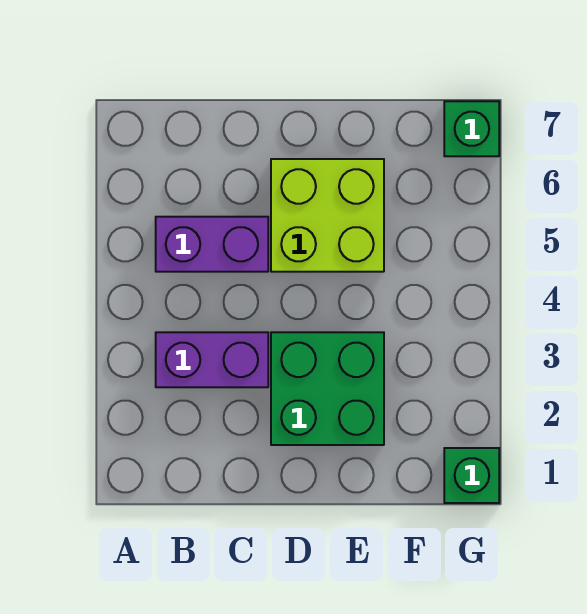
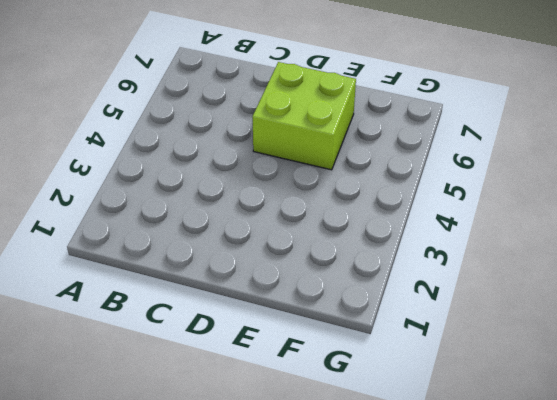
none -> purple 1x2 brick [156,332,268,387]
none -> purple 1x2 brick [156,217,268,272]

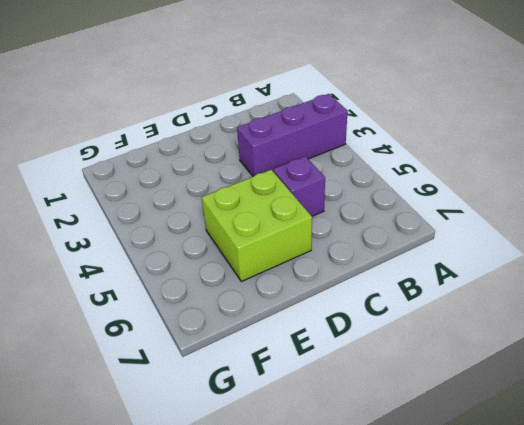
purple 1x3 brick [237,94,348,177] -> purple 1x2 brick [156,332,268,387]
purple 1x1 brick [273,156,325,216] -> purple 1x2 brick [156,217,268,272]
none -> green 2x2 brick [271,332,384,445]
none -> green 1x1 brick [444,448,499,503]

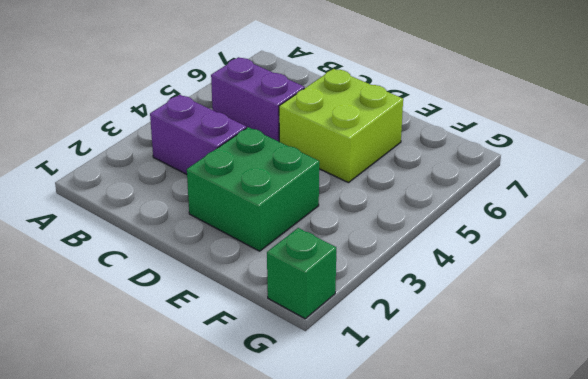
none -> green 1x1 brick [444,101,499,156]

